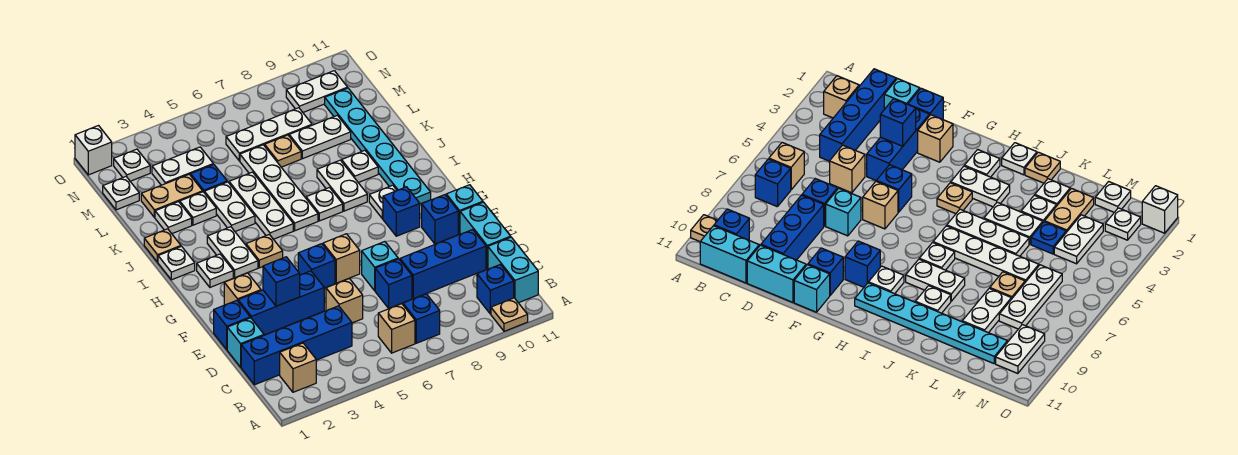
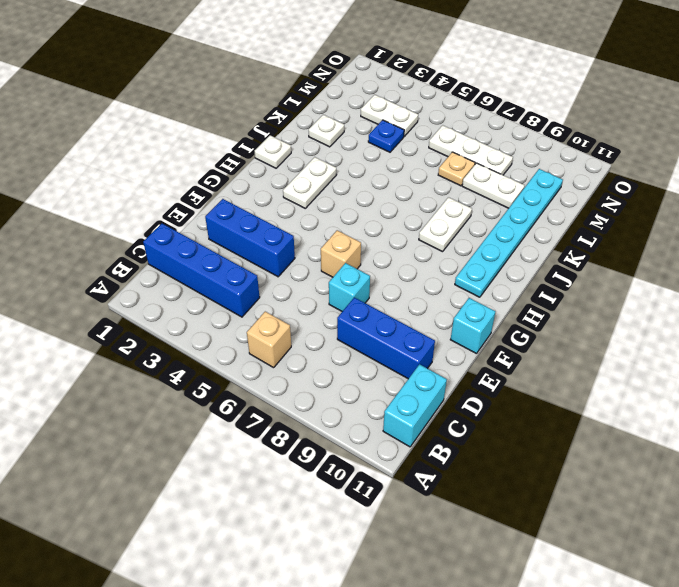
none -> tan 1x1 plate [491,298,528,331]
none -> tan 1x1 brick [280,343,316,392]
none -> blue 1x1 brick [403,294,440,343]
none -> blue 1x1 brick [477,265,514,314]

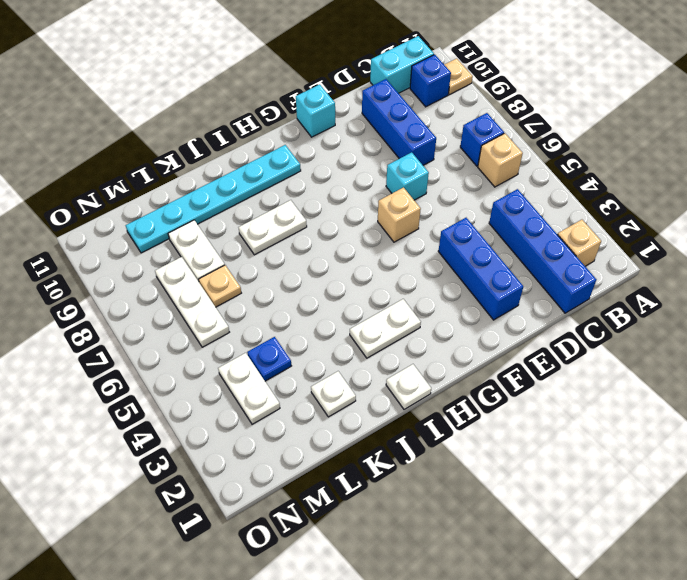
none -> cyan 1x1 brick [227,318,264,367]
none -> tan 1x1 brick [326,279,363,323]
none -> blue 1x1 brick [375,259,412,308]
none -> cyan 1x2 brick [460,202,511,269]

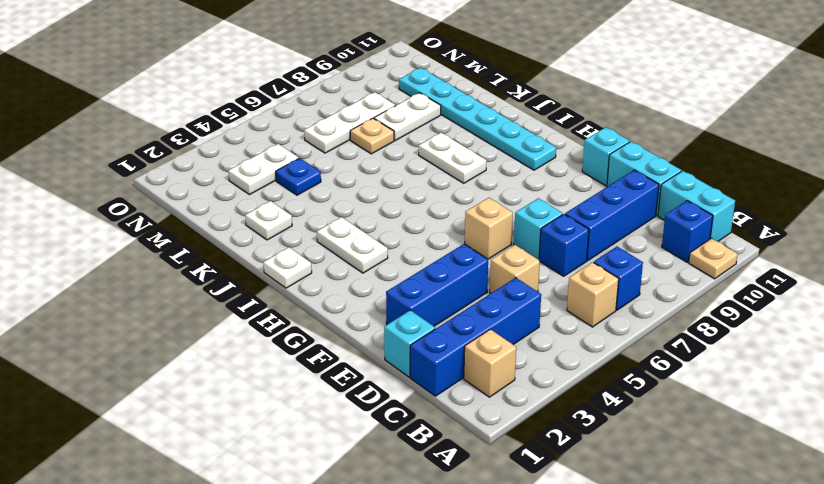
none -> blue 1x1 brick [214,300,250,350]
none -> tan 1x1 brick [224,273,261,305]
none -> blue 1x1 brick [298,244,335,288]
none -> blue 1x1 brick [422,195,458,244]

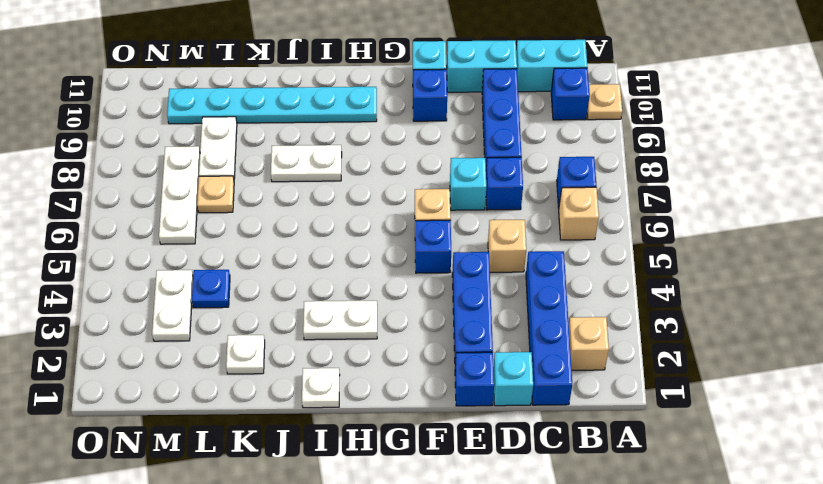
none -> tan 1x1 brick [224,273,261,305]
none -> blue 1x1 brick [383,187,420,236]
none -> white 1x1 plate [197,254,233,287]
none -> tan 1x1 plate [246,234,283,268]

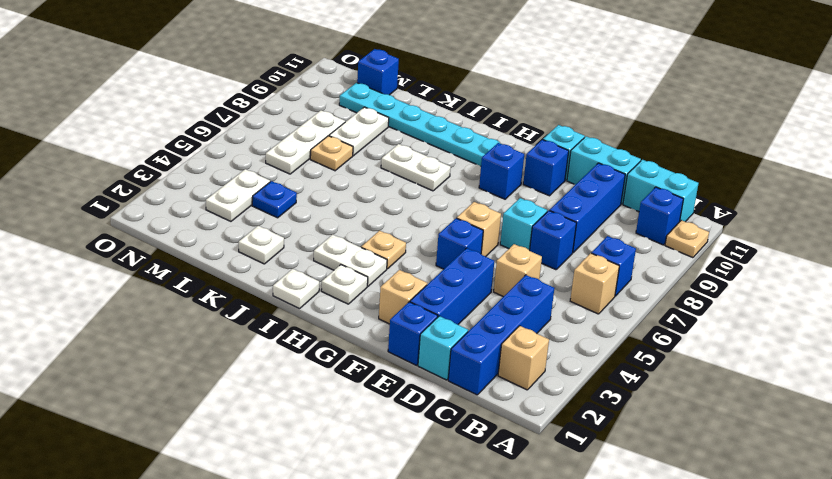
blue 1x1 brick [357,49,399,95] -> blue 1x1 brick moved to [263,257,300,306]
none -> white 1x1 plate [369,185,397,219]
none -> white 1x3 plate [229,172,293,239]
none -> white 1x4 plate [240,145,318,231]
none -> white 1x1 plate [306,188,343,221]

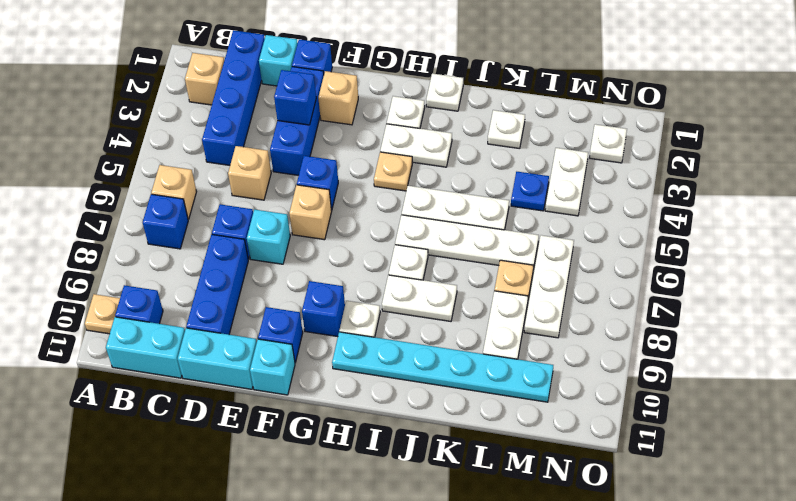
none -> tan 1x1 plate [144,229,181,262]
none -> white 1x2 plate [204,182,255,231]
none -> white 1x1 plate [342,150,378,183]
none -> white 1x1 plate [180,192,216,225]

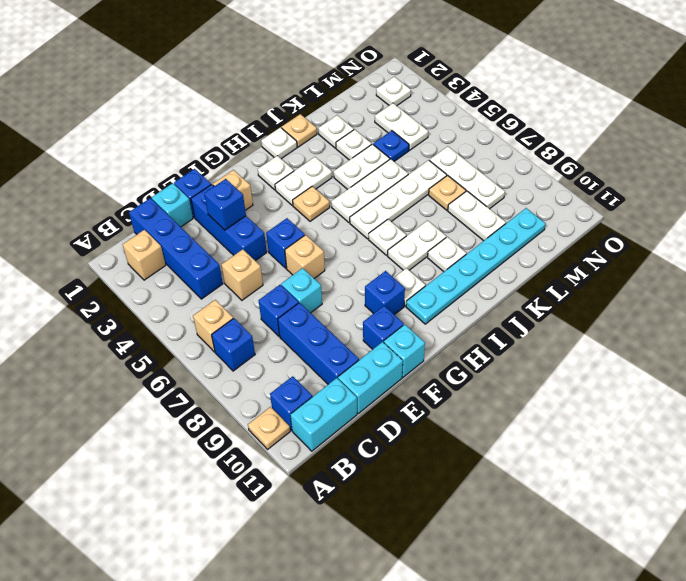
none -> tan 1x2 plate [141,174,203,218]
none -> white 1x1 plate [103,177,139,210]
none -> white 1x2 plate [286,71,348,112]
none -> white 1x1 brick [75,126,112,175]

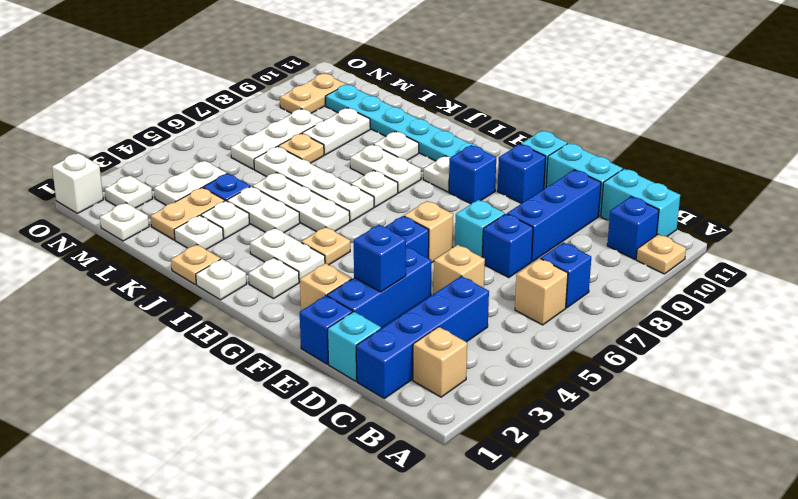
tan 1x2 plate [280,74,346,113] -> white 1x2 plate [286,71,348,112]

